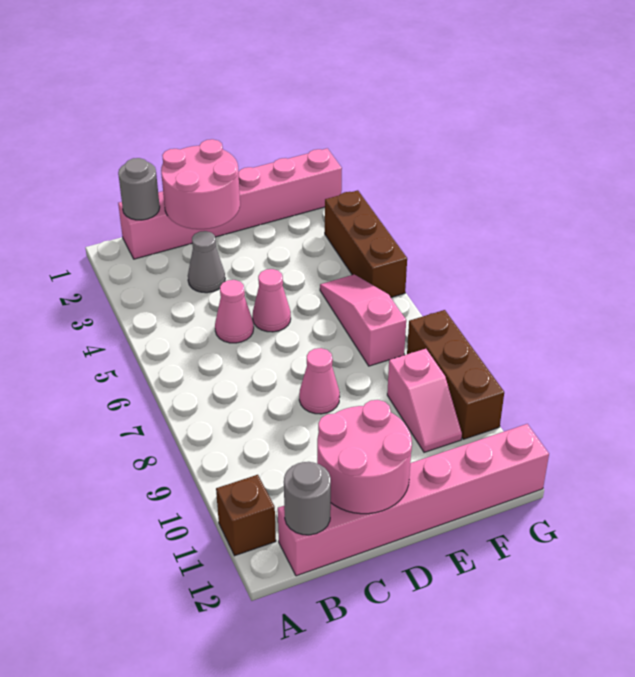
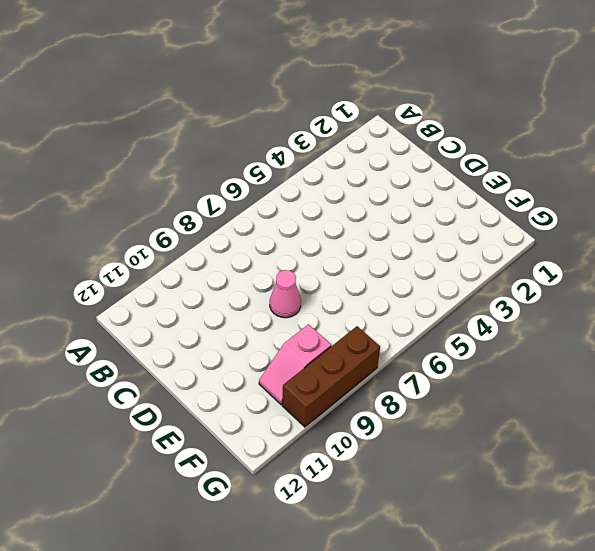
none -> brown 1x1 brick [216,475,276,556]
none -> pink 1x6 brick [118,148,342,259]
none -> pink 1x6 brick [278,424,549,576]

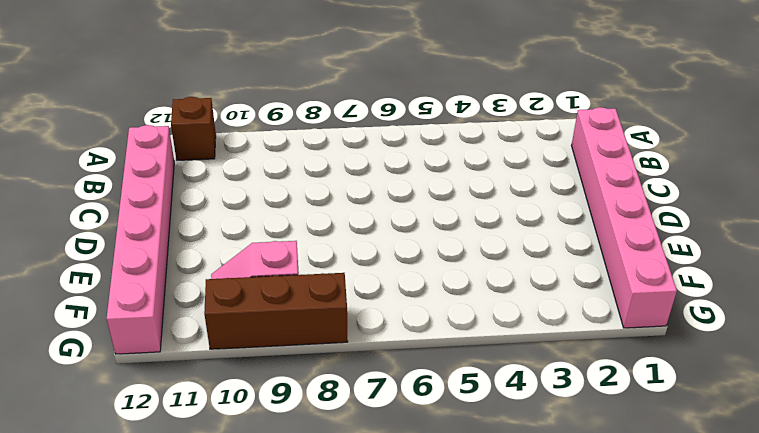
none -> grey 1x1 cone [188,231,225,293]
none -> pink 1x1 cone [215,280,254,343]
none -> pink 1x1 cone [253,269,291,332]

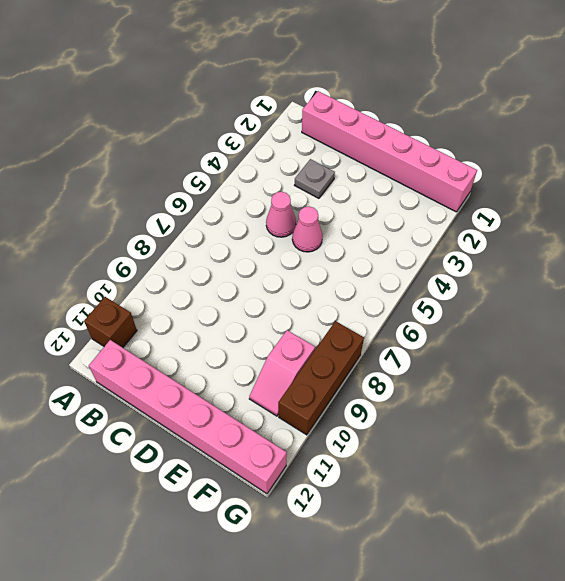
grey 1x1 plate [295,159,335,198] -> grey 1x1 cone [188,231,225,293]
none -> pink 1x1 cone [299,348,340,414]
none -> pink 1x3 slope [320,275,406,366]
none -> brown 1x3 brick [325,190,407,297]

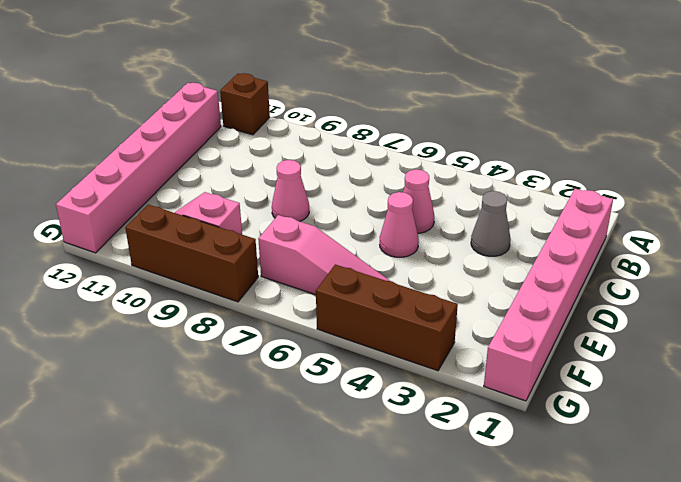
none -> grey 1x1 round brick [118,158,160,220]
none -> grey 1x1 round brick [284,462,331,535]
none -> pink 2x2 round brick [161,139,240,229]

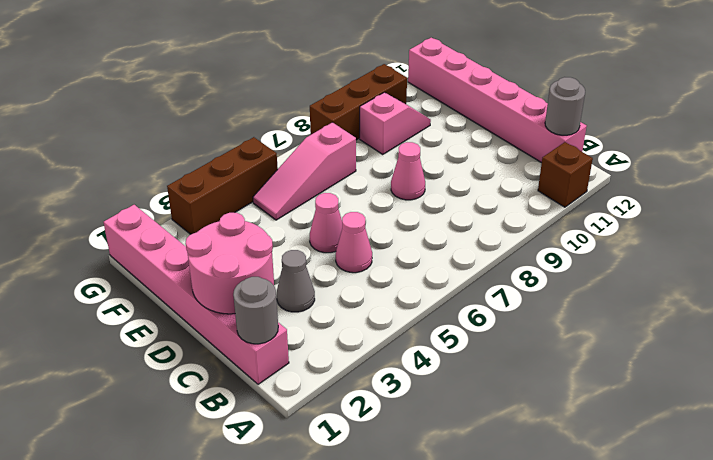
none -> pink 2x2 round brick [317,400,412,514]

